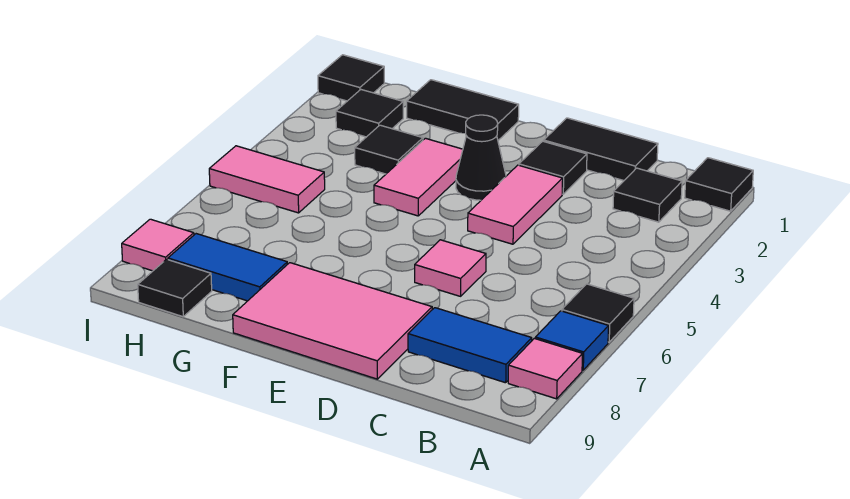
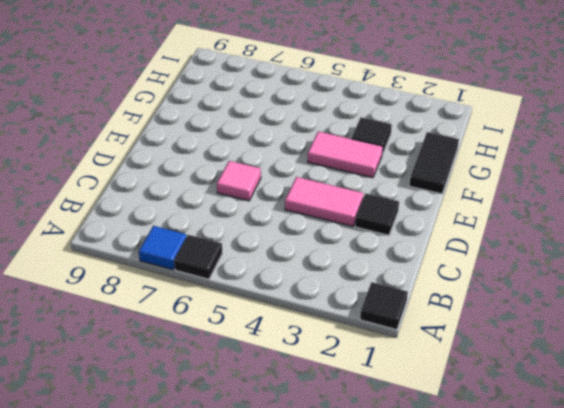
none -> pink 1x1 tile [508,338,583,399]
none -> black 1x1 tile [613,168,682,222]
none -> blue 1x2 tile [408,308,532,383]

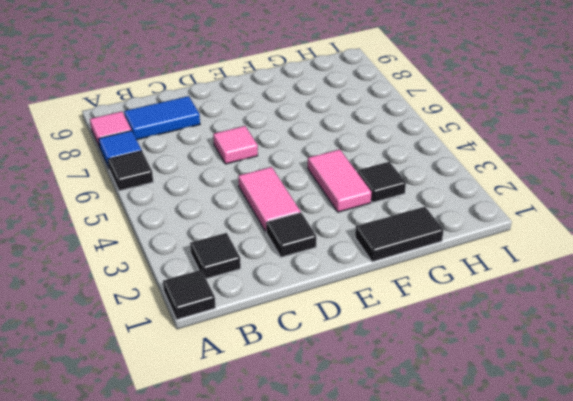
none -> black 1x2 tile [544,118,658,181]
none -> pink 2x3 tile [233,263,432,379]
none -> black 1x1 cone [456,115,506,200]

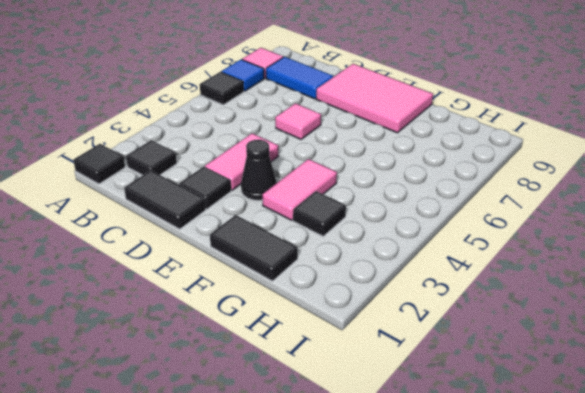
none -> blue 1x2 tile [168,234,287,301]
none -> black 1x1 tile [336,90,403,137]
none -> pink 1x2 tile [209,146,325,213]

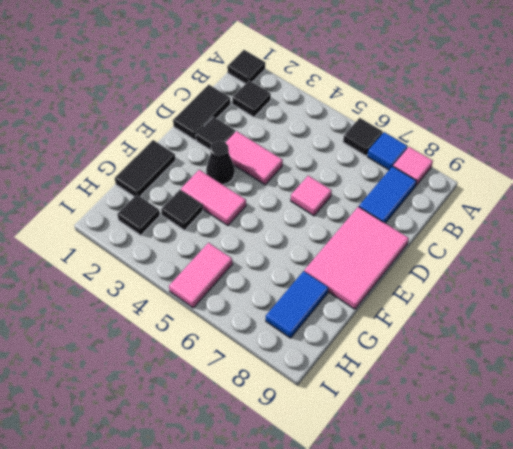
none -> black 1x1 tile [138,259,212,317]
none -> black 1x1 tile [318,55,384,101]
none -> pink 1x1 tile [122,219,194,271]

